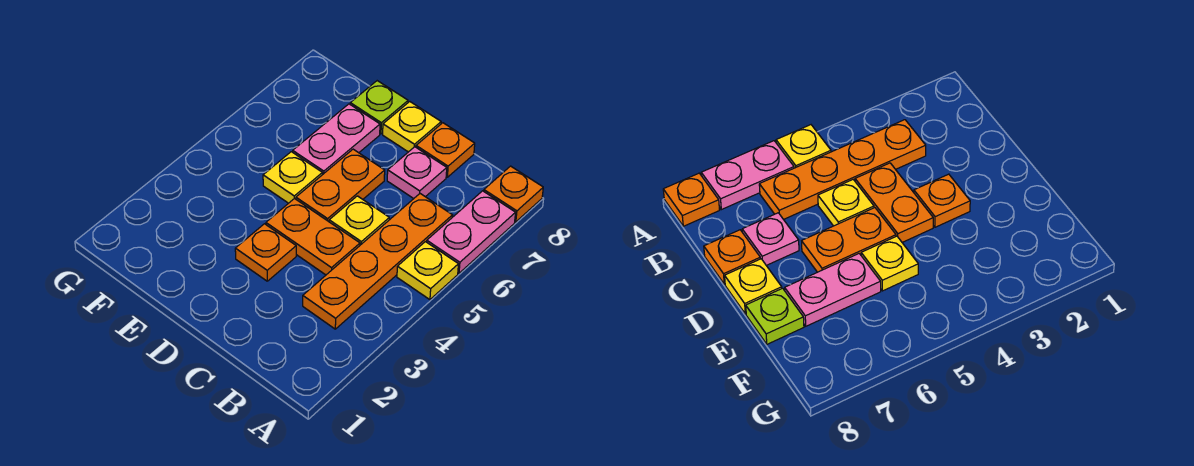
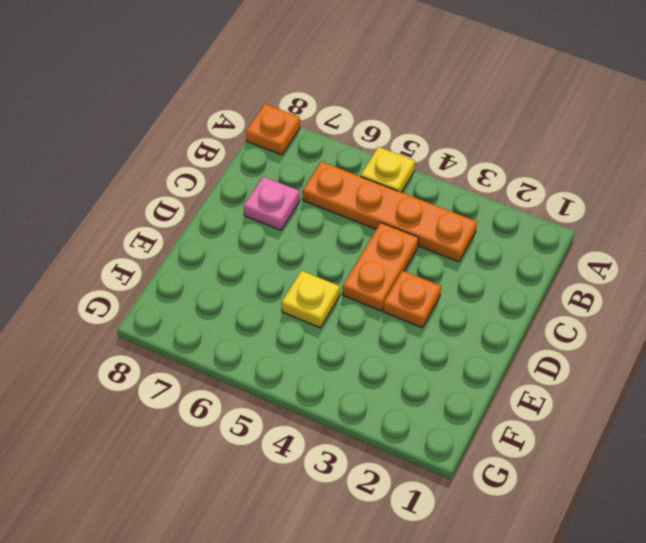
none -> pink 1x2 plate [427,191,516,273]
none -> yellow 1x1 plate [329,196,389,245]
none -> orange 1x1 plate [416,123,475,177]

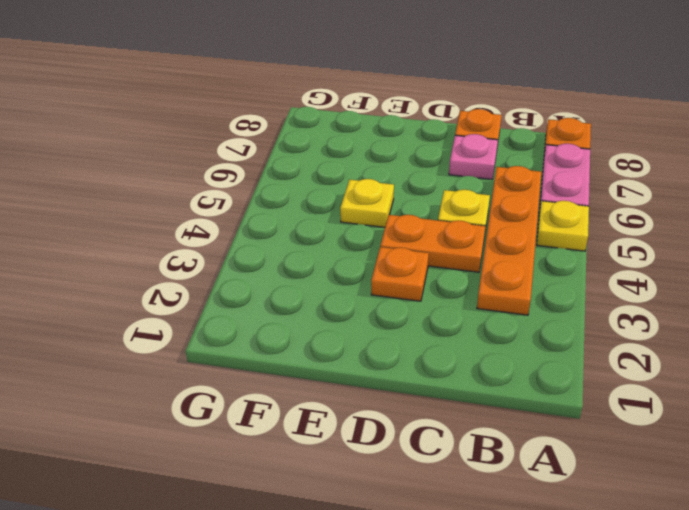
none -> orange 1x2 plate [296,149,385,222]
none -> yellow 1x1 plate [383,102,441,152]
none -> pink 1x2 plate [293,104,380,175]

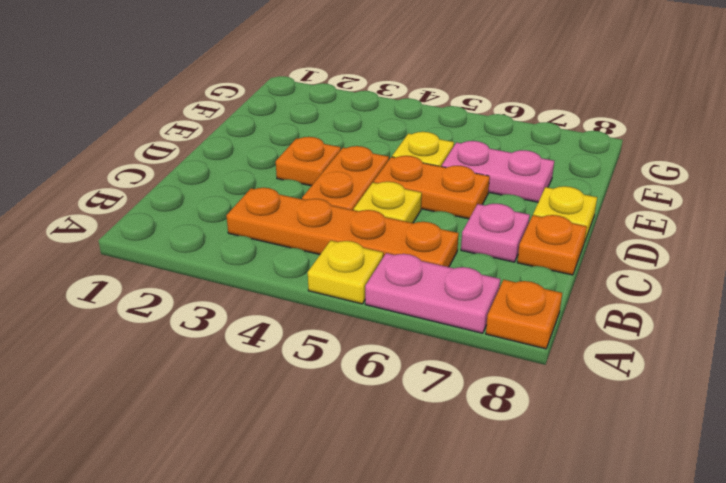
none -> lime 1x1 plate [350,81,408,134]

